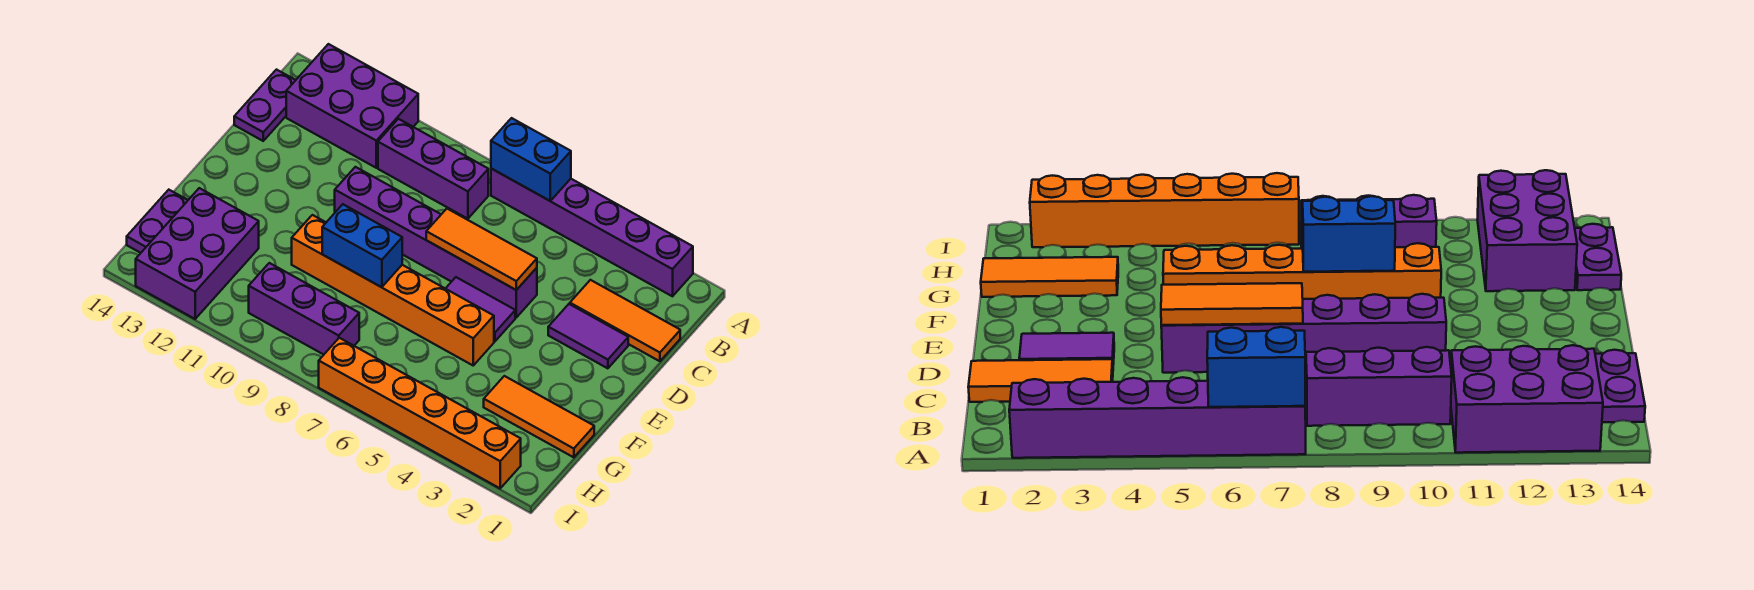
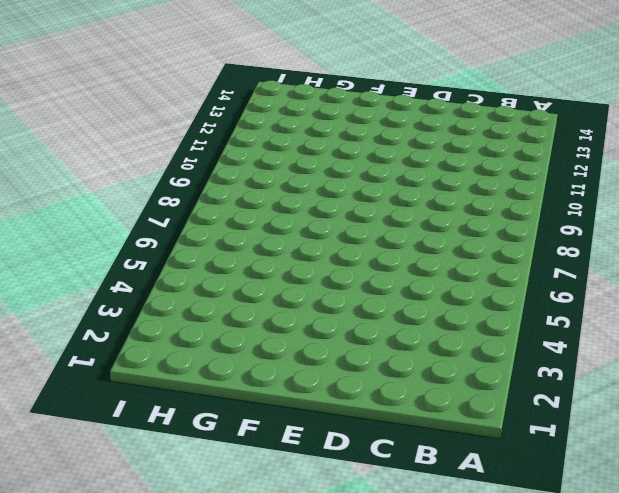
none -> purple 1x6 brick [491,169,693,296]
none -> purple 2x3 brick [286,44,418,168]
none -> purple 1x3 brick [378,119,488,219]

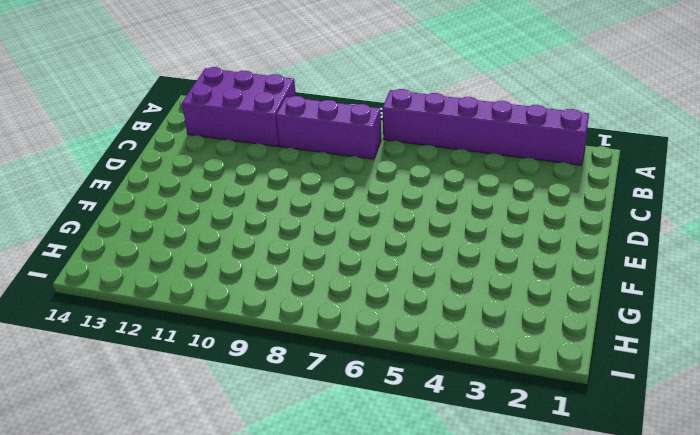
none -> purple 1x2 plate [234,70,296,141]
none -> orange 1x3 tile [570,280,680,361]
none -> purple 1x2 tile [548,304,628,368]

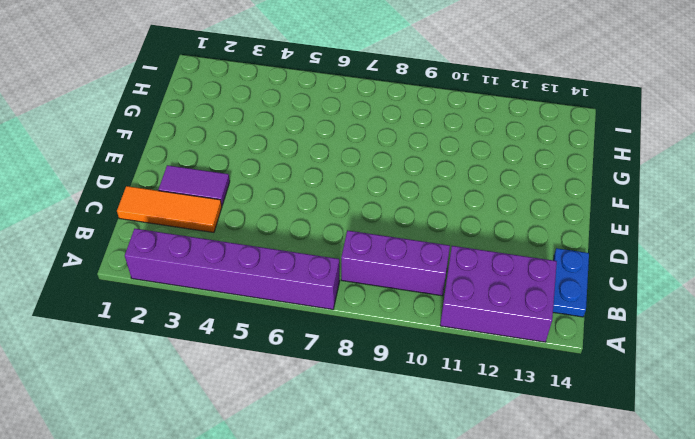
blue 1x2 plate [553,248,589,317] -> purple 1x2 plate [234,70,296,141]
none -> purple 1x6 brick [335,167,537,317]
none -> purple 1x2 tile [445,277,515,342]
none -> orange 1x6 brick [292,215,494,365]

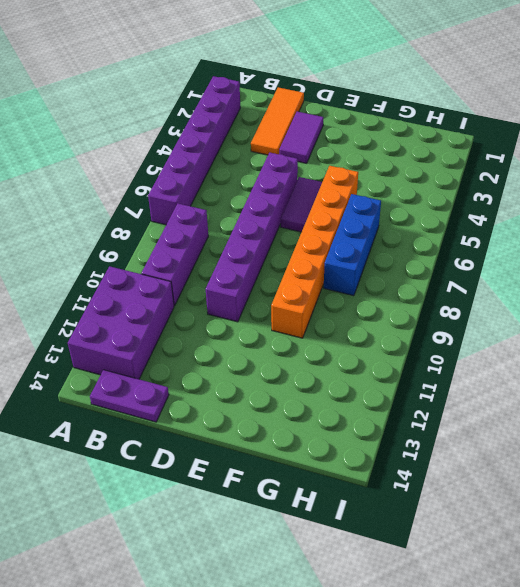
blue 1x3 brick [324,194,381,296] -> none
none -> orange 1x3 tile [484,376,594,457]
none -> purple 2x3 brick [136,188,259,319]
none -> purple 1x2 plate [127,190,188,253]

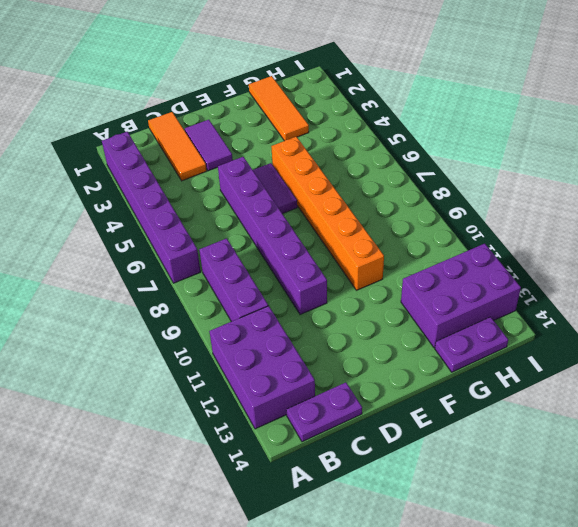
none -> purple 1x3 brick [249,263,359,355]
none -> orange 1x6 brick [319,338,521,488]
none -> blue 1x2 brick [491,118,571,201]

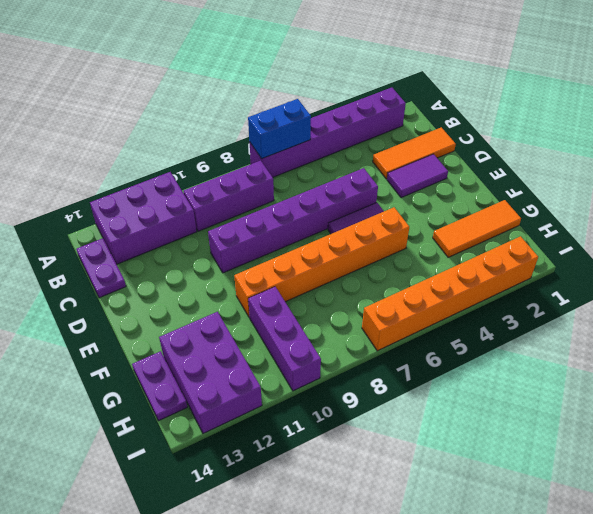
purple 1x3 brick [248,287,321,391] -> purple 1x3 brick turned to [249,263,359,355]
none -> orange 1x3 tile [426,209,537,290]
none -> blue 1x2 brick [322,204,402,287]

